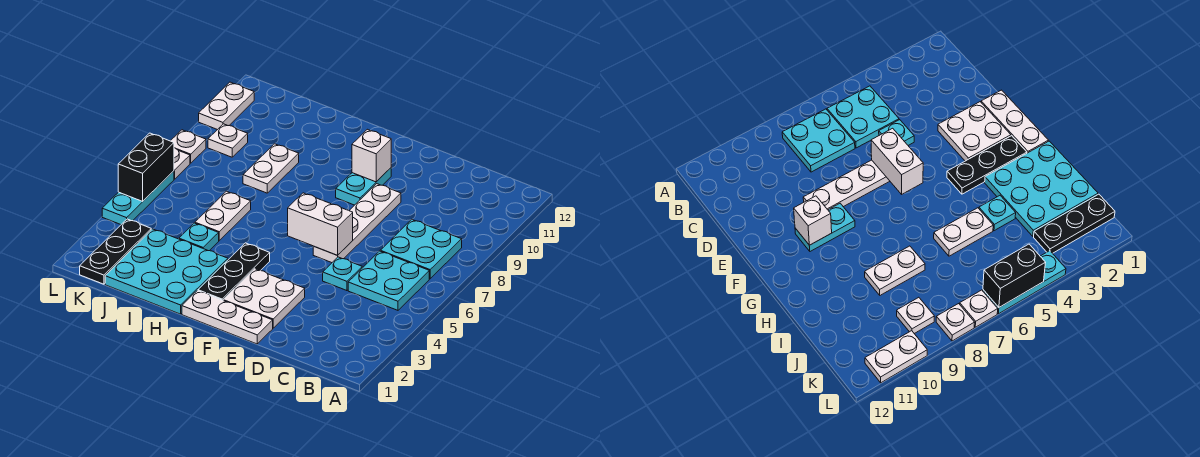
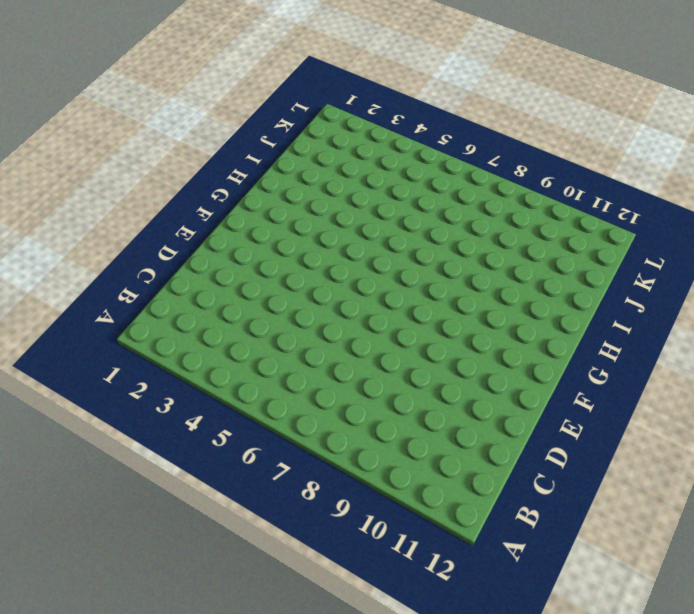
none -> cyan 2x2 plate [348,251,429,310]
none -> cyan 2x2 plate [380,220,462,279]
none -> cyan 1x1 plate [323,257,362,291]

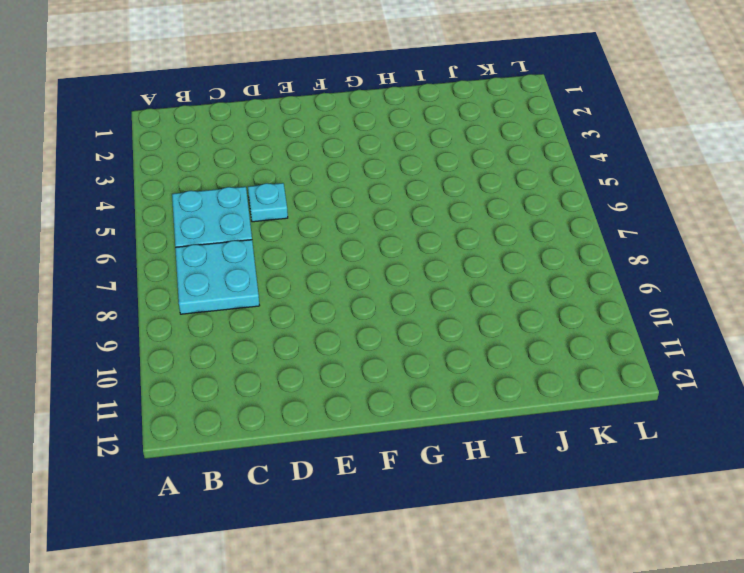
none -> white 1x3 plate [182,291,273,344]
none -> white 2x2 plate [223,269,305,328]
none -> white 1x4 plate [313,184,401,263]

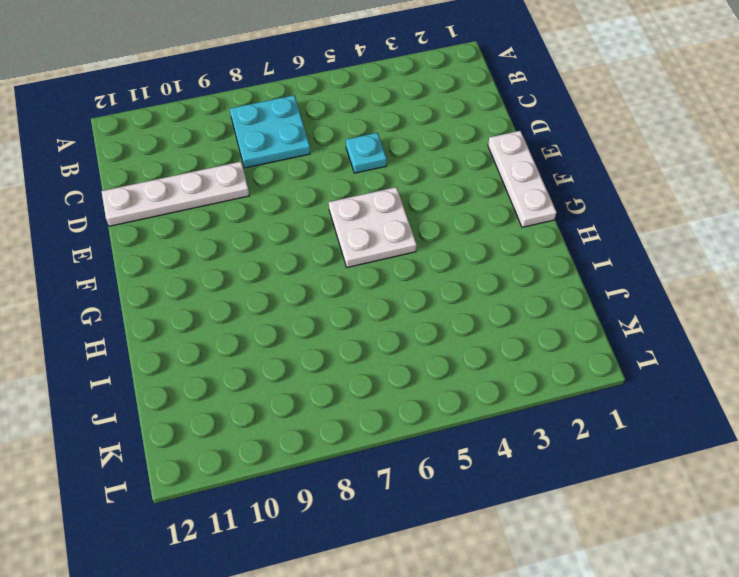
white 1x4 plate [102,162,249,226] -> white 1x4 plate moved to [313,184,401,263]
white 2x2 plate [329,187,417,267] -> white 2x2 plate moved to [223,269,305,328]
none -> cyan 2x2 plate [348,251,429,310]
none -> cyan 1x2 plate [336,168,391,205]
none -> black 1x3 plate [198,243,270,300]

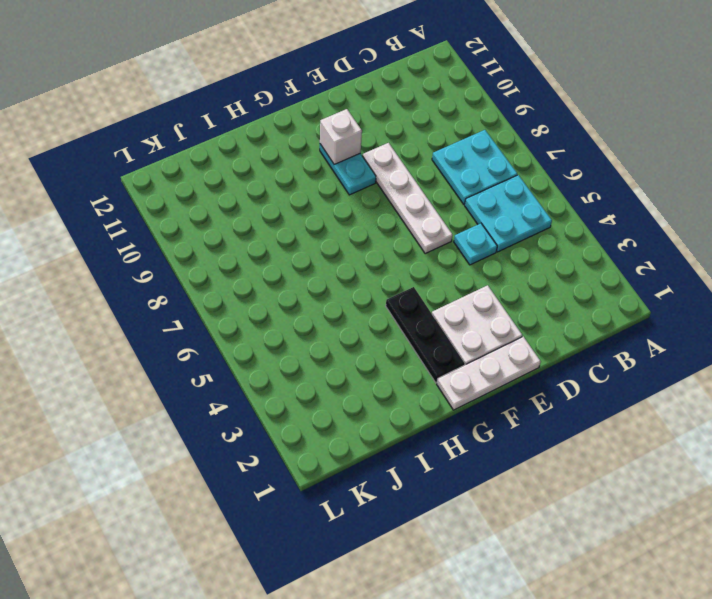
none -> cyan 3x3 plate [105,229,228,314]
none -> cyan 1x1 plate [179,223,219,251]
none -> white 1x2 plate [195,191,251,241]

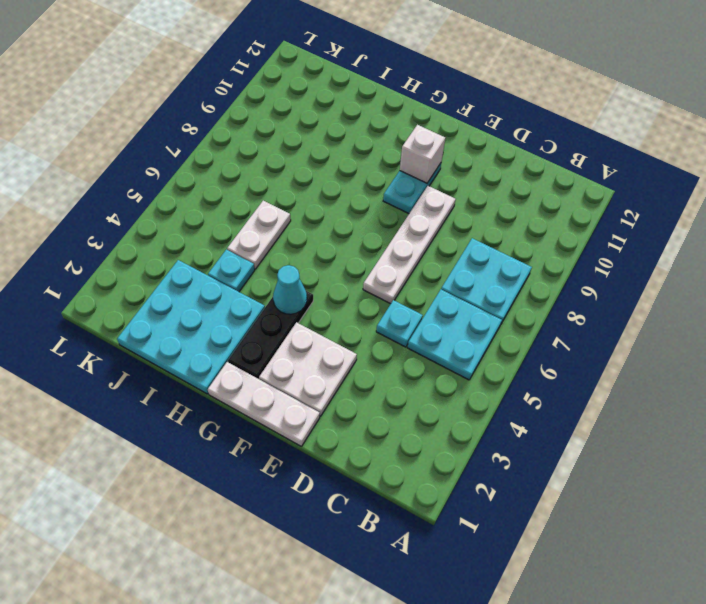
cyan 1x1 cone [273,265,307,314] -> none
none -> white 1x2 plate [243,144,299,193]
none -> black 1x3 plate [80,219,151,284]
none -> white 1x1 plate [208,124,248,157]

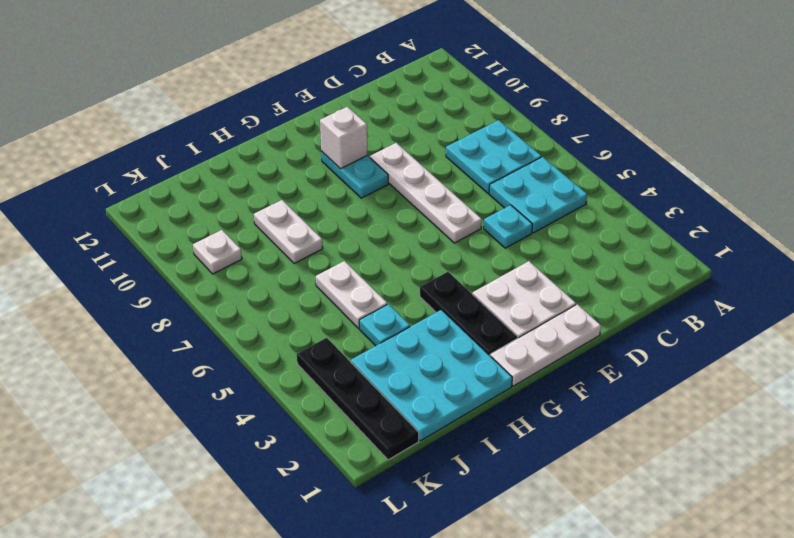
black 1x4 plate [297,338,419,460] -> black 1x3 plate [80,219,151,284]
none -> cyan 1x3 plate [102,171,174,225]
none -> white 1x1 plate [174,148,190,179]
none -> white 1x1 plate [171,130,206,163]

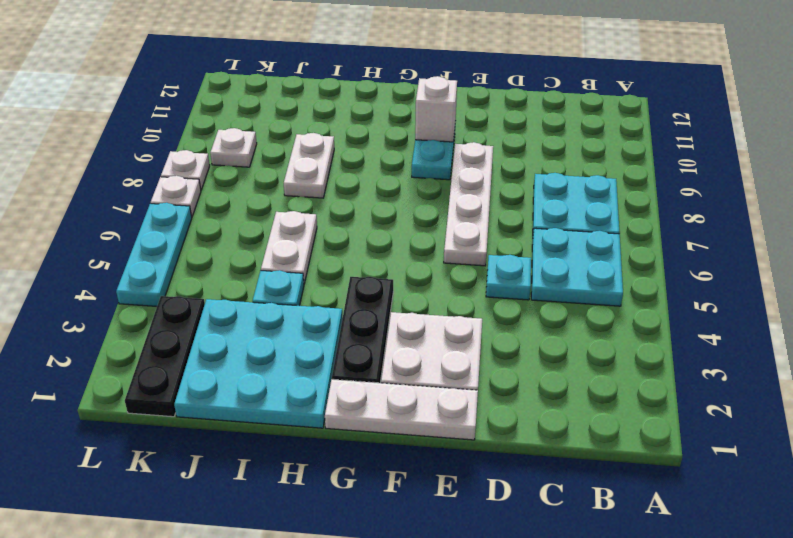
none -> white 1x2 plate [199,82,254,130]
none -> white 1x2 brick [288,193,353,255]
none -> black 1x2 brick [118,133,174,201]

